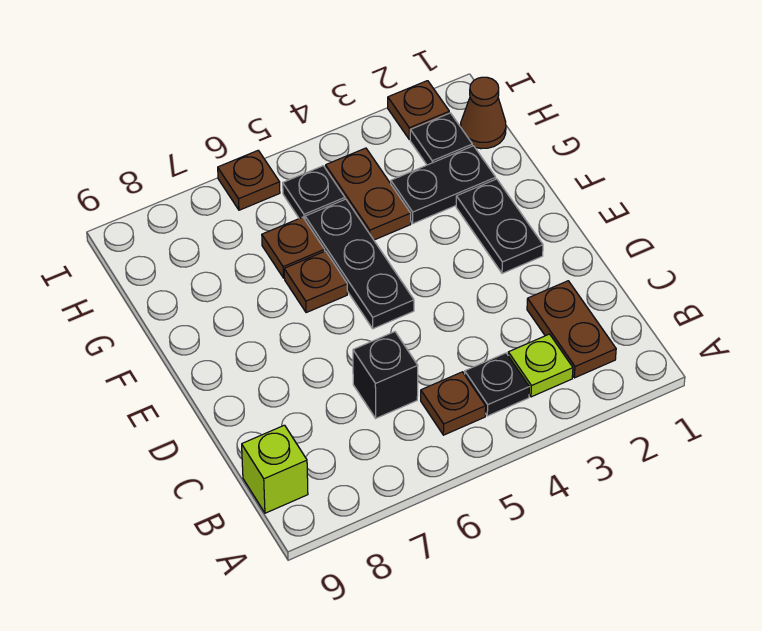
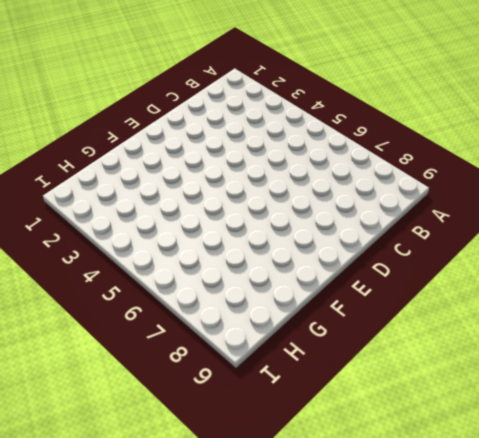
none -> brown 1x2 plate [527,281,616,378]
none -> lime 1x1 plate [508,334,573,397]
none -> black 1x1 plate [465,353,529,416]

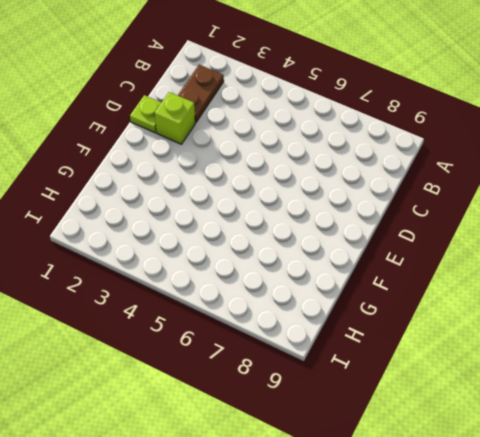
lime 1x1 plate [130,95,161,133] -> lime 1x1 plate moved to [508,334,573,397]
lime 1x1 brick [155,92,195,144] -> lime 1x1 brick moved to [242,425,308,513]
none -> black 1x1 plate [465,353,529,416]
none -> brown 1x1 plate [421,372,486,435]
none -> black 1x1 brick [353,332,418,418]

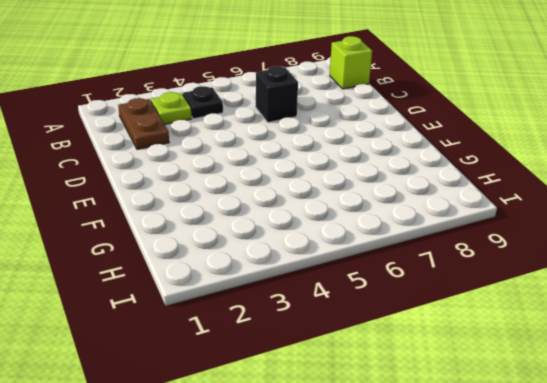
none -> brown 1x1 plate [421,372,486,435]
none -> black 1x2 plate [456,179,543,273]
none -> black 1x3 plate [305,199,414,329]

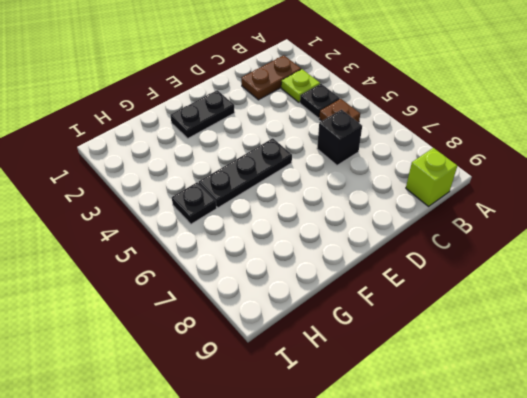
none -> brown 1x1 plate [284,251,347,313]
none -> black 1x2 plate [391,146,496,223]
none -> brown 1x2 plate [326,148,411,240]

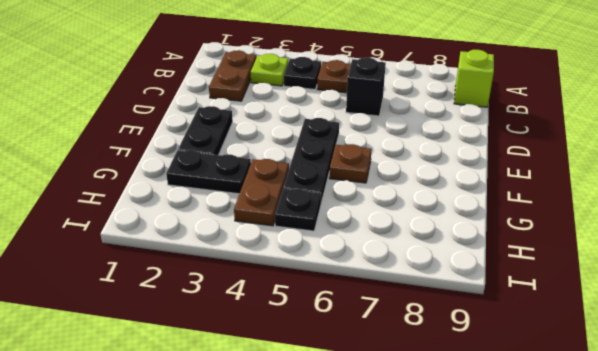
none -> brown 1x1 plate [262,217,325,278]
none -> brown 1x1 cone [461,77,506,149]
none -> black 1x1 plate [410,113,472,165]

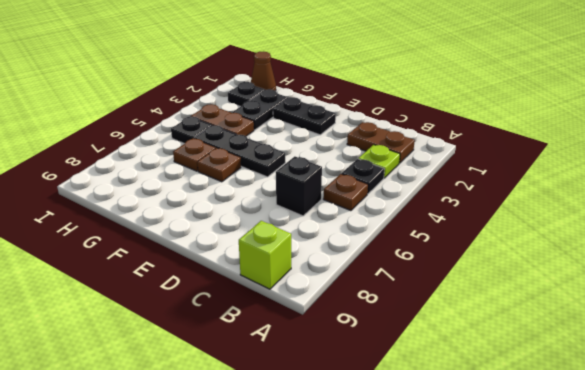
none -> brown 1x1 plate [388,81,449,139]
none -> brown 1x1 plate [218,150,280,210]

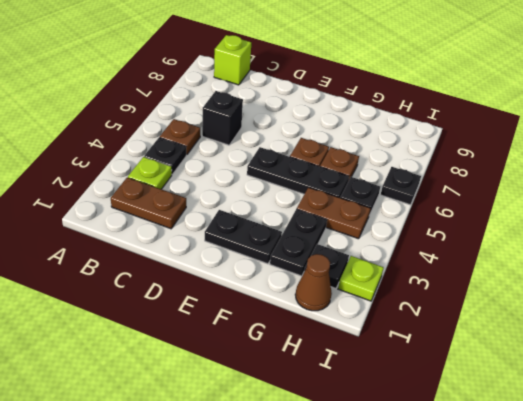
lime 1x1 plate [338,256,384,301] -> brown 1x1 plate [388,81,449,139]
black 1x1 plate [381,167,421,205] -> brown 1x1 plate [218,150,280,210]

